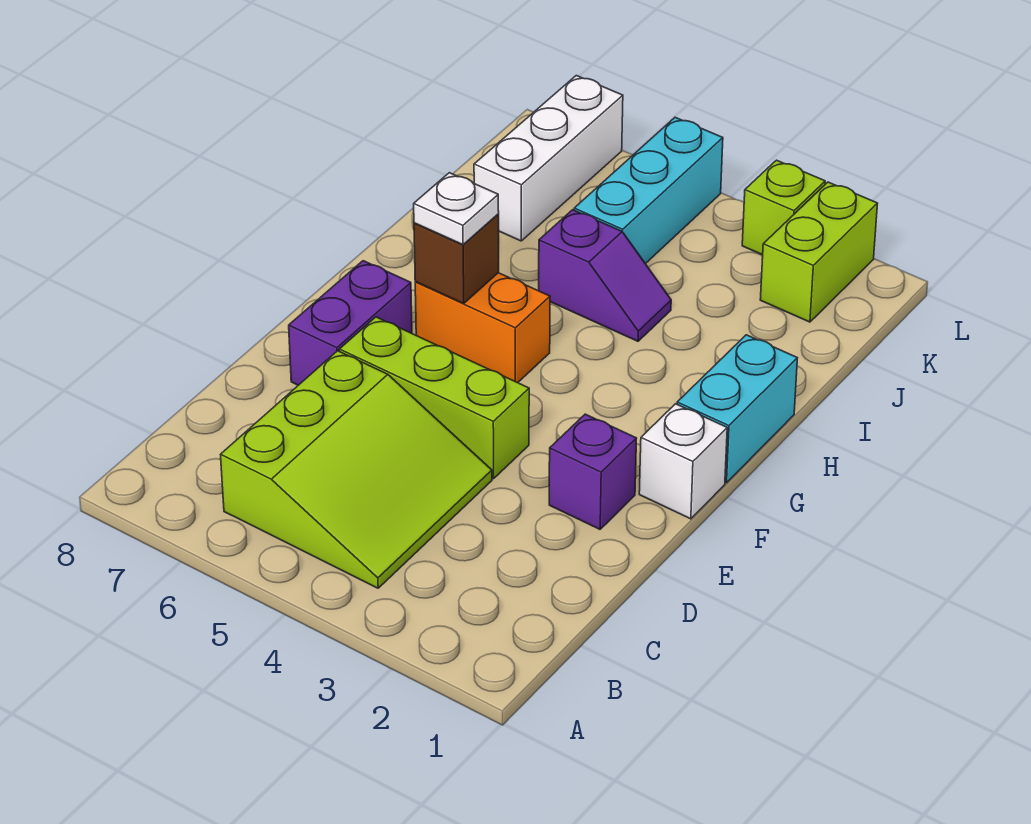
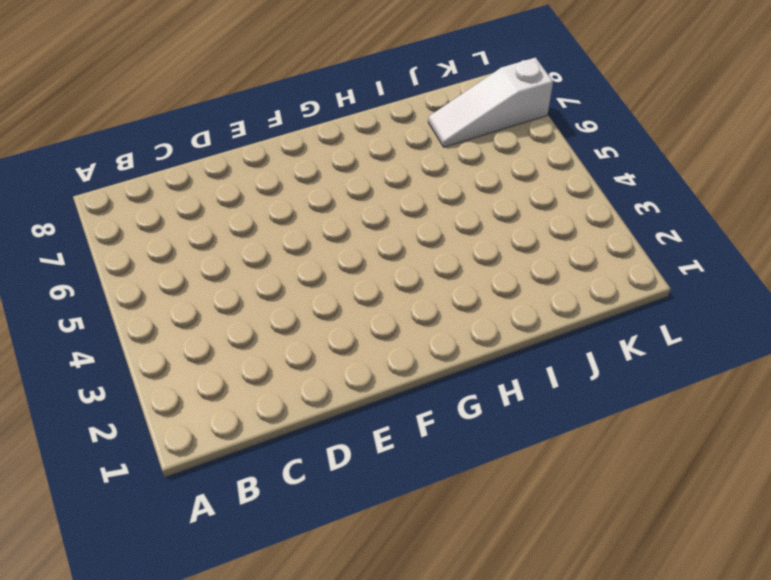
white 1x3 slope [428,58,553,147] -> white 1x3 brick [474,76,623,241]
none -> lime 3x3 slope [221,351,492,588]
none -> purple 1x1 brick [549,414,637,529]
none -> lime 1x3 brick [339,317,529,479]

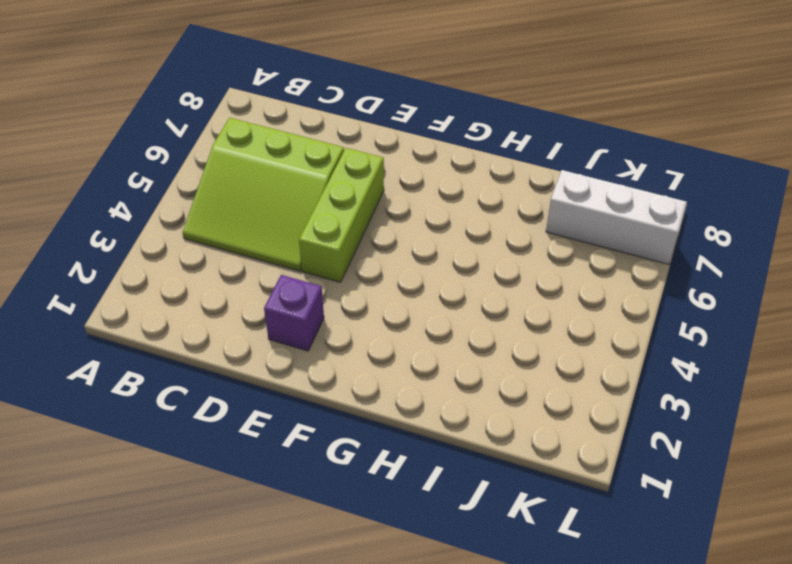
none -> purple 1x2 brick [289,261,412,385]
none -> white 1x1 brick [639,404,727,519]
none -> cyan 1x2 brick [677,335,797,483]

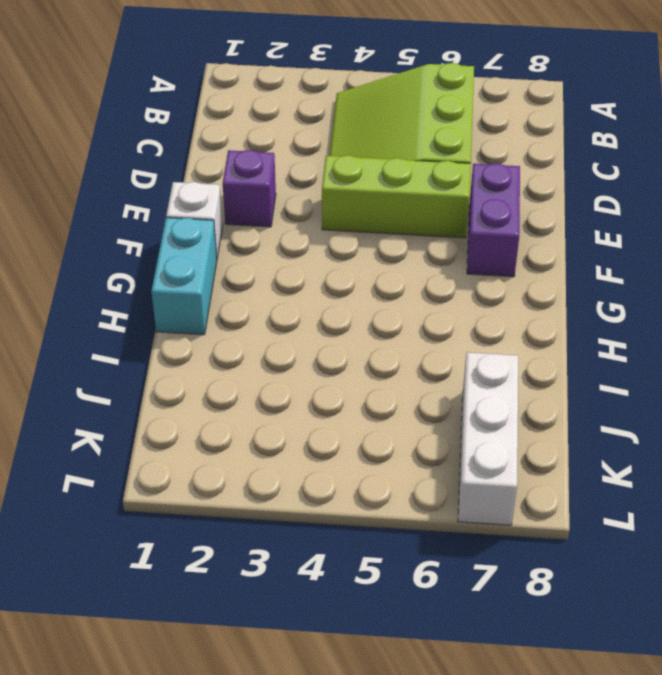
none -> orange 1x2 brick [415,273,550,383]
none -> purple 1x2 slope [539,210,671,341]
none -> cyan 1x3 brick [574,117,723,264]

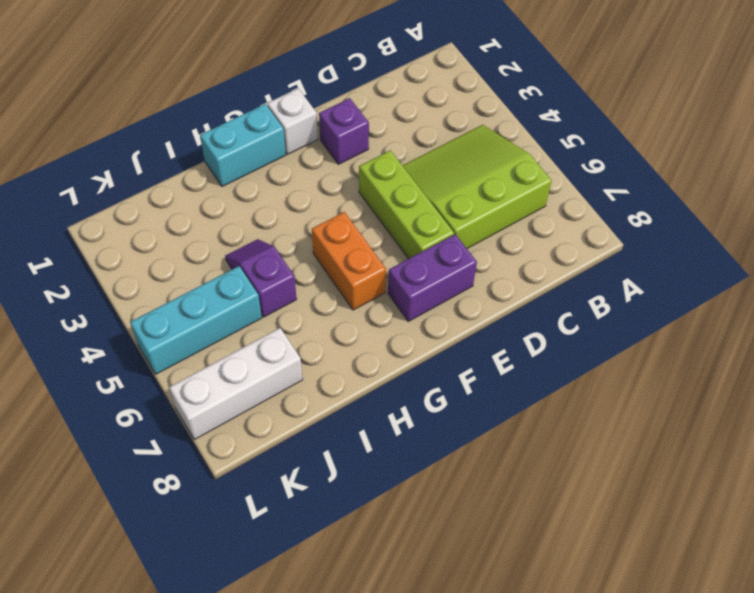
none -> lime 1x2 brick [760,182,878,322]
none -> lime 1x1 brick [742,160,825,255]
none -> brown 1x1 brick [414,214,499,303]

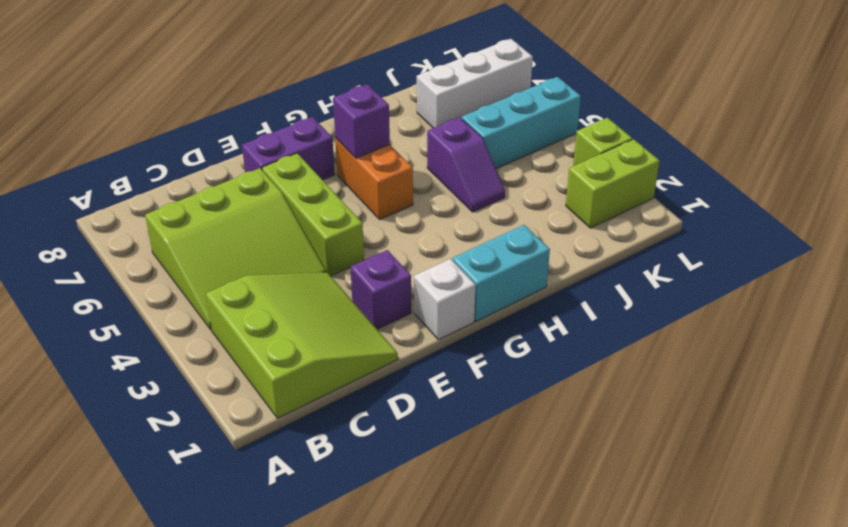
lime 3x3 slope [206,272,398,418] -> none
purple 1x1 brick [333,84,390,158] -> brown 1x1 brick [414,214,499,303]
none -> white 1x1 plate [414,173,499,245]

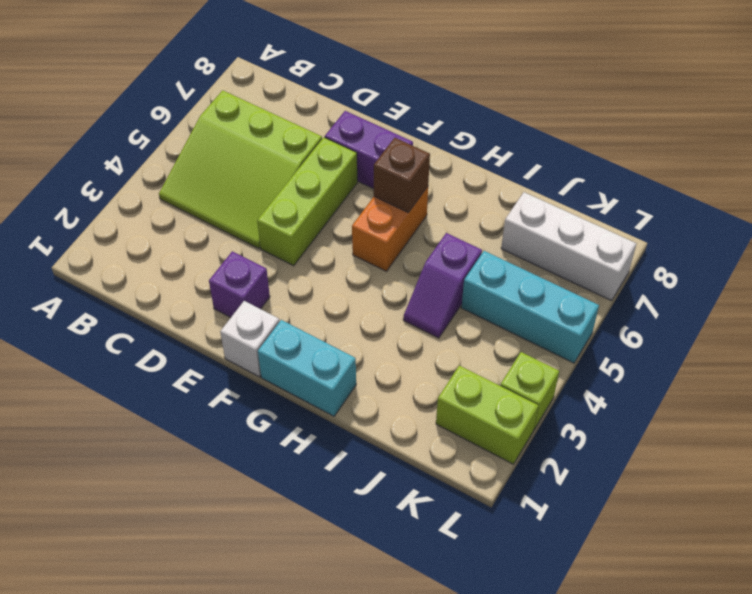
none -> white 1x1 plate [414,173,499,245]

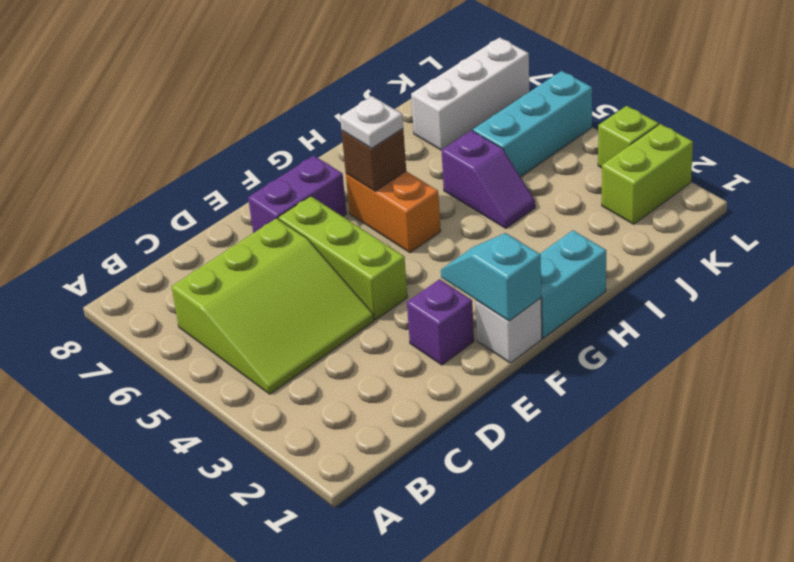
cyan 1x2 slope [441,233,541,321] -> none

